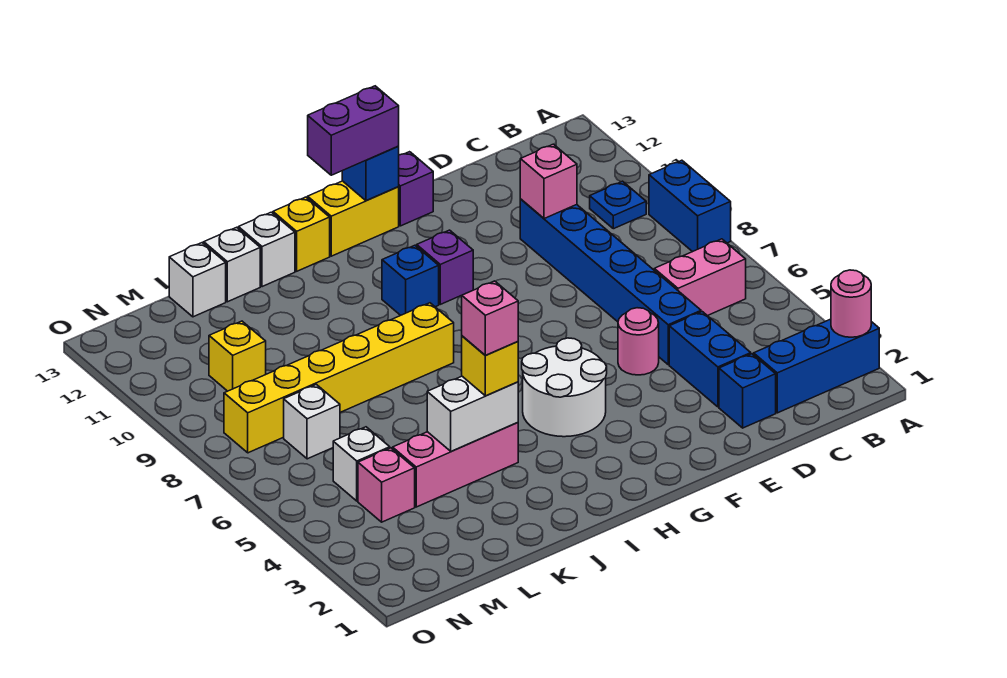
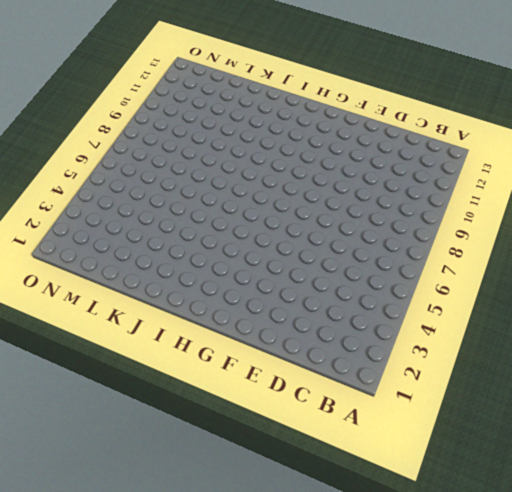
none -> blue 1x3 brick [754,319,879,413]
none -> blue 1x2 brick [649,160,731,252]
none -> pink 1x2 brick [654,239,746,316]
none -> blue 1x1 plate [590,181,646,229]

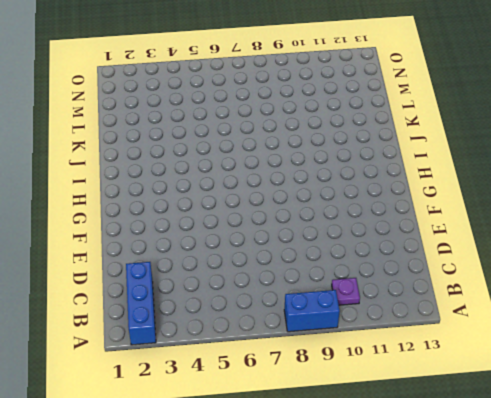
purple 1x1 plate [332,278,360,305] -> blue 1x1 plate [590,181,646,229]
none -> pink 1x2 brick [654,239,746,316]
none -> blue 1x1 brick [719,354,776,428]
none -> blue 1x2 brick [669,312,751,407]
none -> blue 1x6 brick [520,199,701,365]

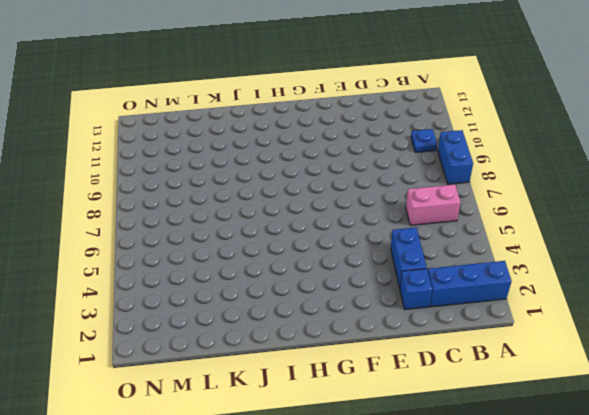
none -> blue 1x6 brick [520,199,701,365]
none -> pink 1x1 round brick [618,308,659,375]
none -> purple 1x1 brick [399,152,433,226]
none -> white 2x2 round brick [522,338,607,437]

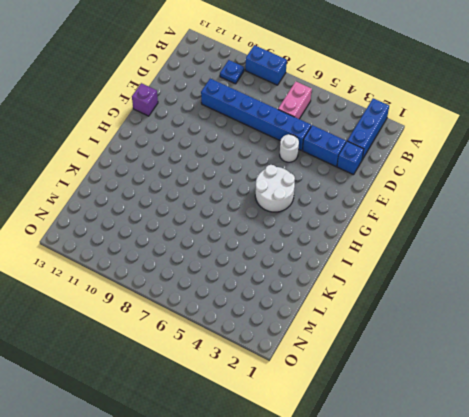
white 1x1 round brick [280,134,299,162] -> pink 1x1 round brick [618,308,659,375]
none -> purple 1x1 brick [417,230,473,304]
none -> yellow 1x2 brick [308,181,399,256]
none -> blue 1x1 brick [382,245,439,315]
none -> yellow 1x6 brick [224,303,454,453]

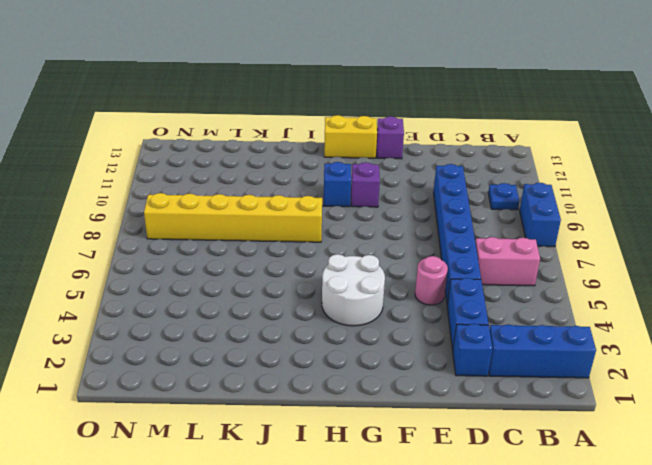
none -> yellow 1x1 brick [273,197,330,271]
none -> pink 1x3 brick [393,423,518,507]
none -> white 1x1 brick [238,212,295,287]
none -> white 1x1 brick [204,227,260,302]

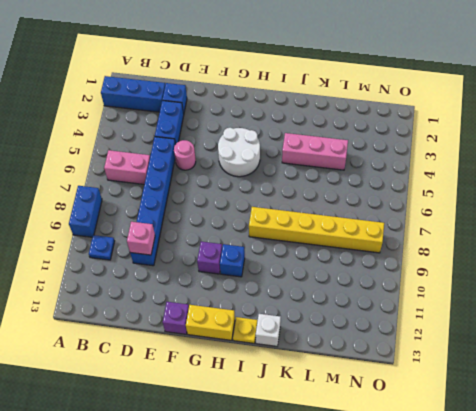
yellow 1x1 plate [233,317,258,343] -> yellow 1x1 brick [273,197,330,271]
none -> white 1x1 brick [204,227,260,302]
none -> white 1x1 brick [169,243,226,317]
none -> pink 1x1 brick [358,448,415,522]
none -> white 1x1 brick [333,427,390,501]

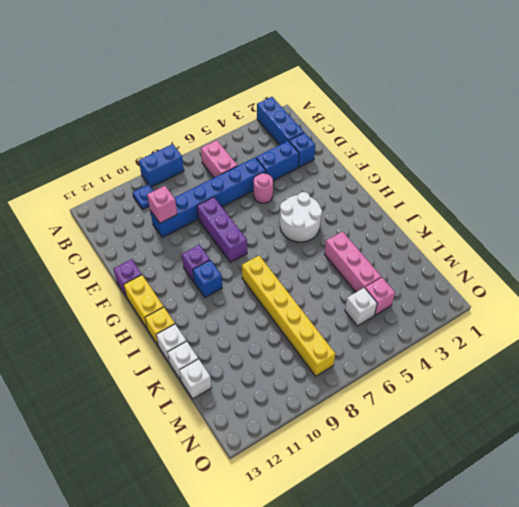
purple 1x3 brick [197,197,247,262] -> none
none -> white 1x1 brick [284,385,340,459]
none -> yellow 1x1 brick [209,321,266,391]
none -> pink 1x1 round brick [831,270,871,337]
none -> blue 1x1 brick [342,146,399,201]

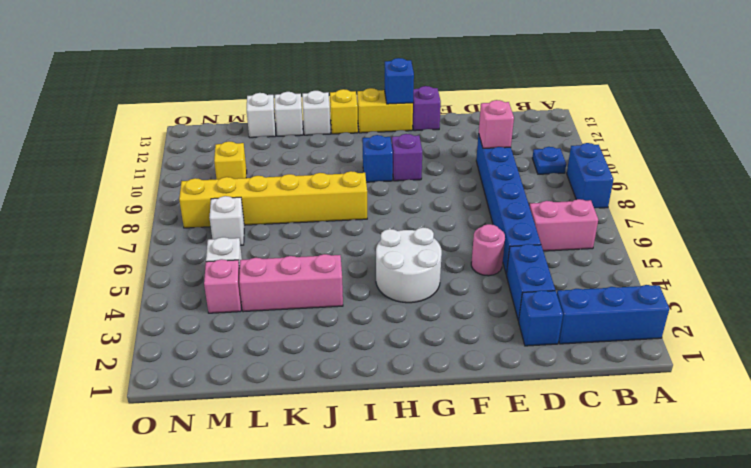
none -> pink 1x1 round brick [831,270,871,337]
none -> white 1x2 brick [427,376,518,451]
none -> purple 1x2 brick [308,86,399,175]
none -> yellow 1x1 brick [462,336,518,396]

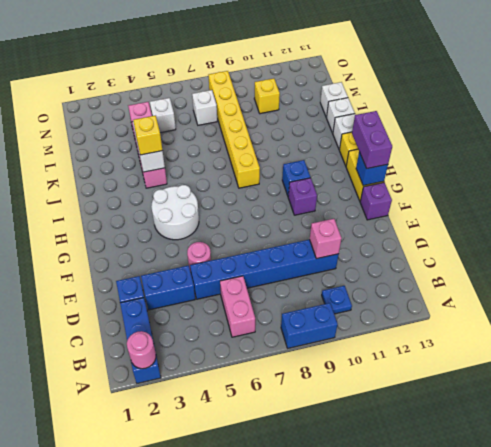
none -> pink 1x1 brick [462,281,518,356]

